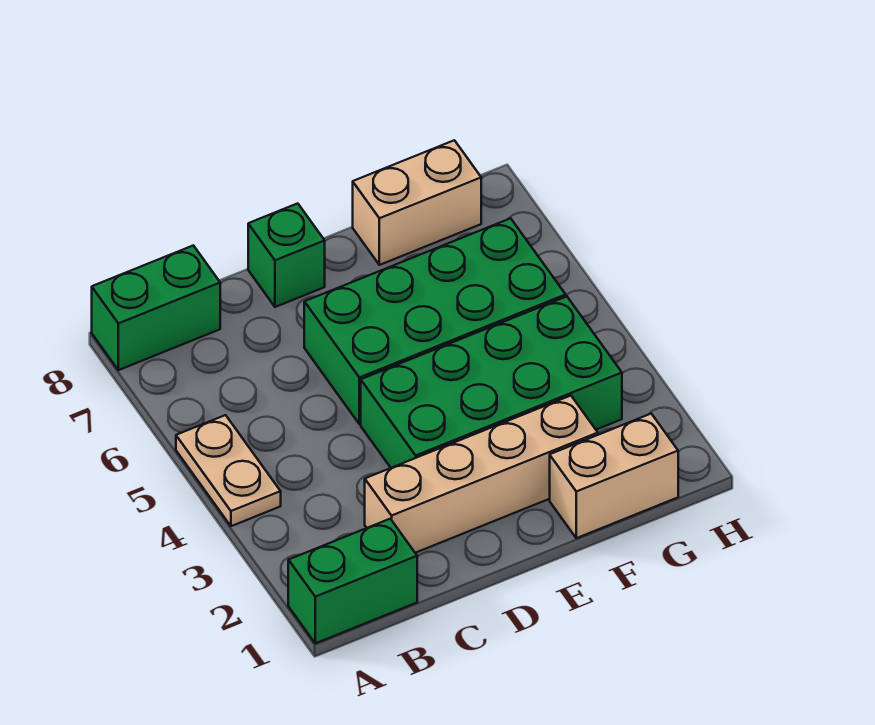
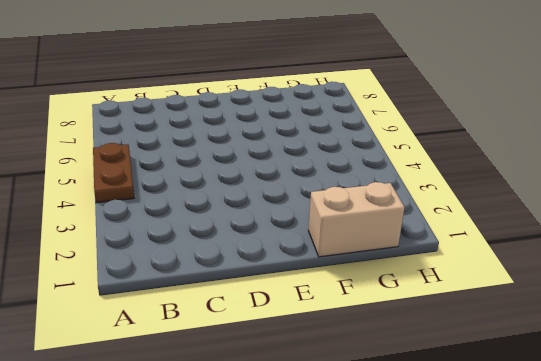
brown 1x2 plate [93,143,134,203] -> tan 1x2 plate [176,415,281,526]
none -> green 1x2 brick [288,519,417,643]
none -> green 1x2 brick [92,245,220,370]

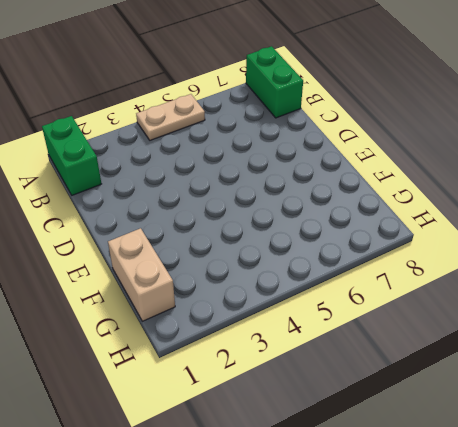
none -> tan 1x4 brick [365,396,598,553]
none -> green 2x4 brick [361,297,622,468]

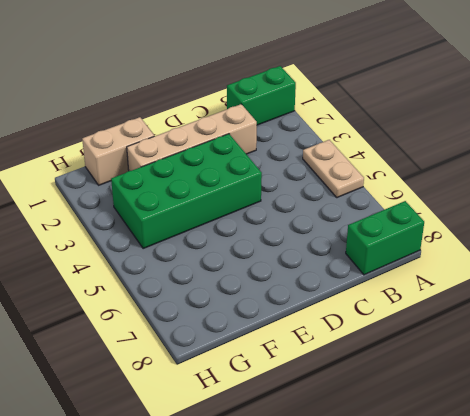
none -> green 2x4 brick [304,218,566,424]
none -> green 1x1 brick [248,203,325,307]

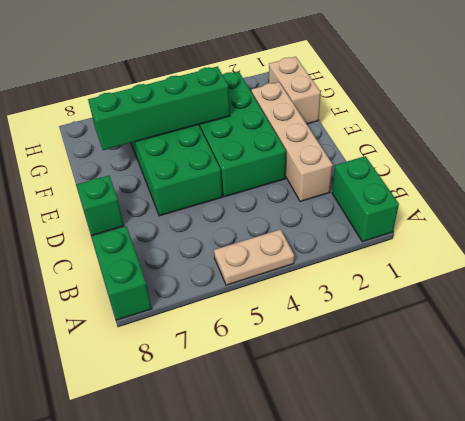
green 1x4 brick [88,67,230,150] -> none
none -> tan 1x2 brick [353,140,481,265]

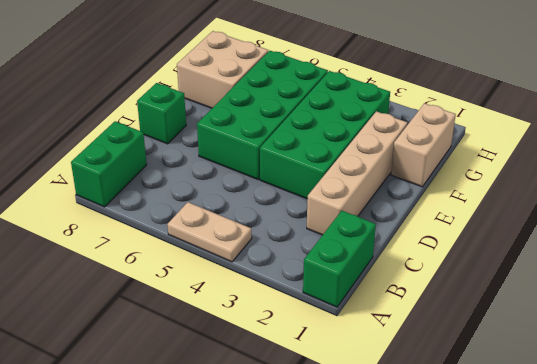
tan 2x2 brick [177,31,268,108] -> tan 1x2 brick [353,140,481,265]

